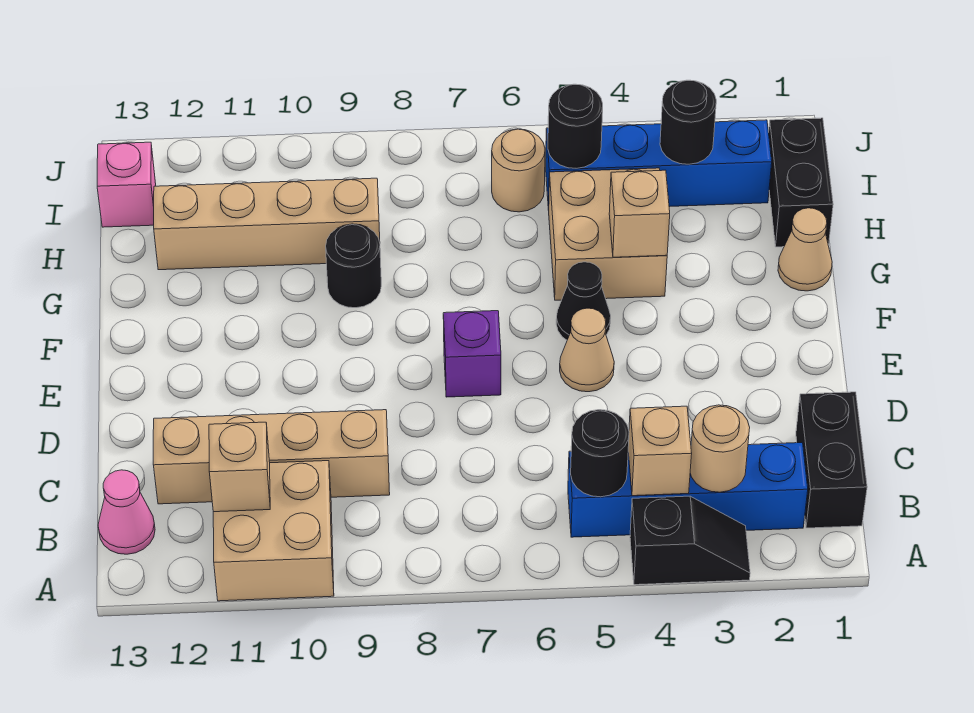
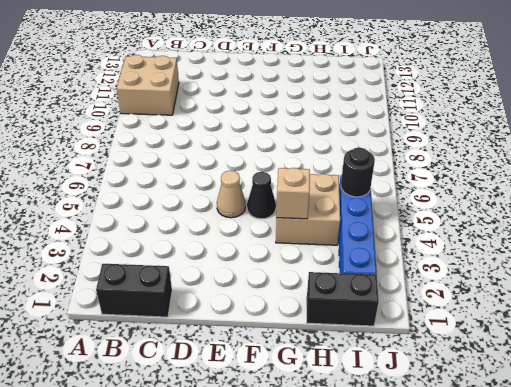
none -> black 1x2 slope [630,496,750,585]
none -> blue 1x4 brick [568,443,808,537]
none -> pink 1x1 cone [98,470,155,554]

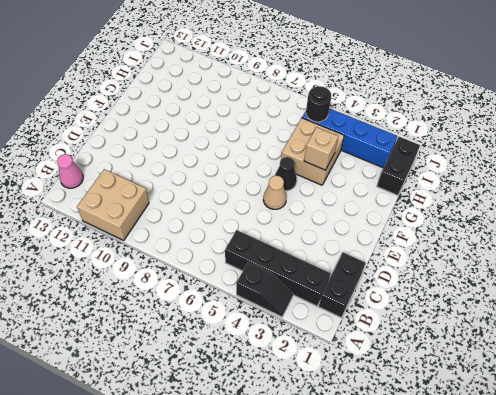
black 1x4 brick [225,230,331,306] -> blue 1x4 brick [568,443,808,537]
none -> tan 1x4 brick [153,410,390,504]
none -> purple 1x1 brick [443,311,501,397]
none -> tan 1x1 cone [778,208,832,291]

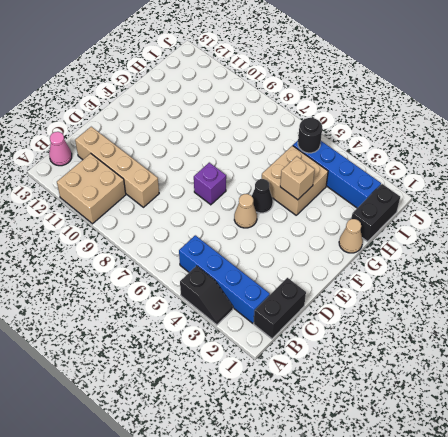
none -> black 1x1 round brick [326,224,381,308]
none -> tan 1x4 brick [154,178,380,270]
none -> tan 1x1 round brick [492,129,545,212]

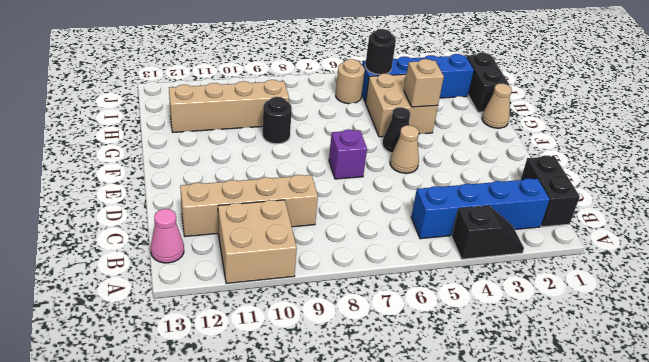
none -> pink 1x1 brick [97,142,156,227]
none -> tan 1x1 round brick [690,405,750,492]
none -> tan 1x1 brick [628,406,692,496]

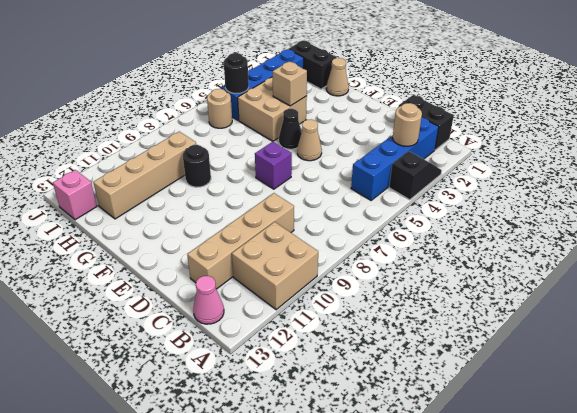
none -> tan 1x1 brick [628,406,692,496]
none -> black 1x1 round brick [571,410,629,497]
none -> tan 1x1 brick [209,422,270,512]

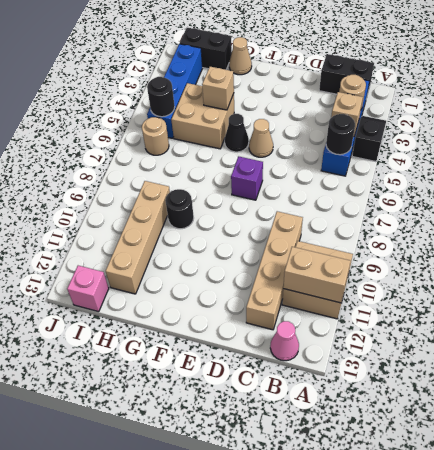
tan 1x2 brick [283,247,351,303] -> tan 1x1 brick [209,422,270,512]
none -> black 1x1 round brick [660,80,716,164]

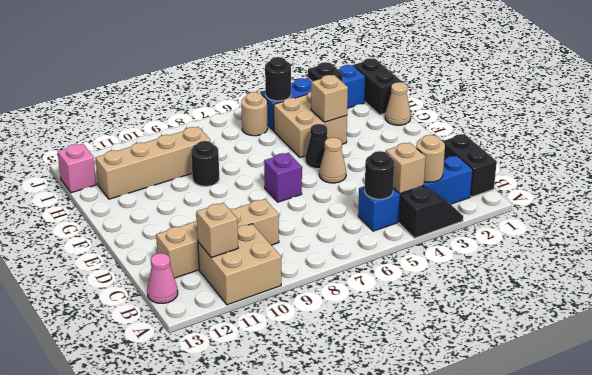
black 1x1 plate [308,62,343,82] -> black 1x1 round brick [660,80,716,164]

